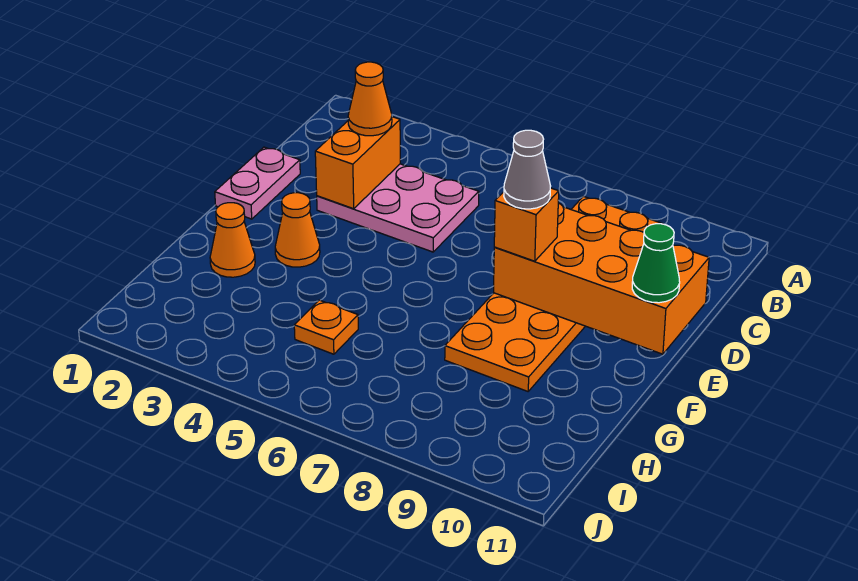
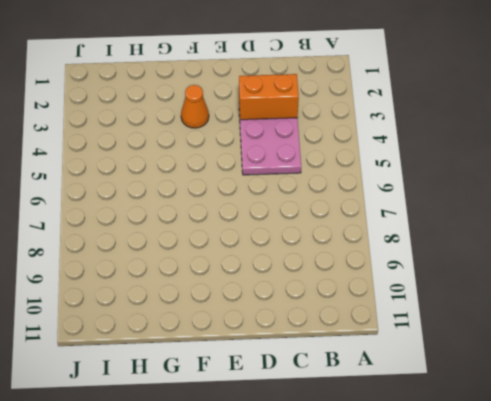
none -> orange 2x6 plate [445,196,662,391]
none -> pink 1x2 plate [215,147,300,219]
none -> orange 1x1 cone [210,203,255,277]

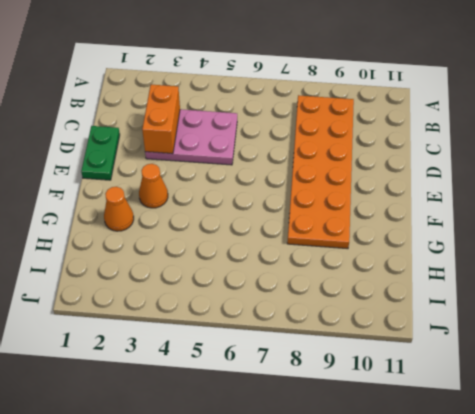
green 1x2 plate [81,126,120,180] -> pink 1x2 plate [215,147,300,219]
none -> orange 1x1 plate [294,300,358,354]
none -> orange 2x4 brick [494,203,709,354]
none -> orange 1x1 cone [348,62,392,136]

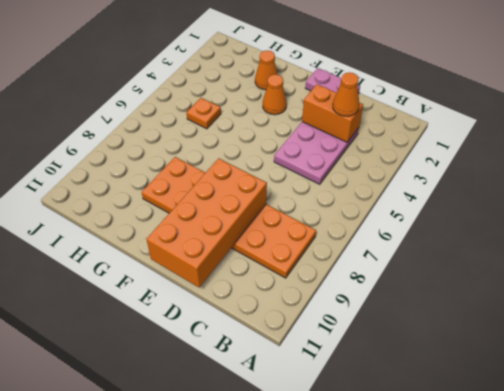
none -> orange 1x1 brick [494,188,559,261]
none -> green 1x1 cone [632,224,680,303]
none -> grey 1x1 cone [504,130,550,209]

